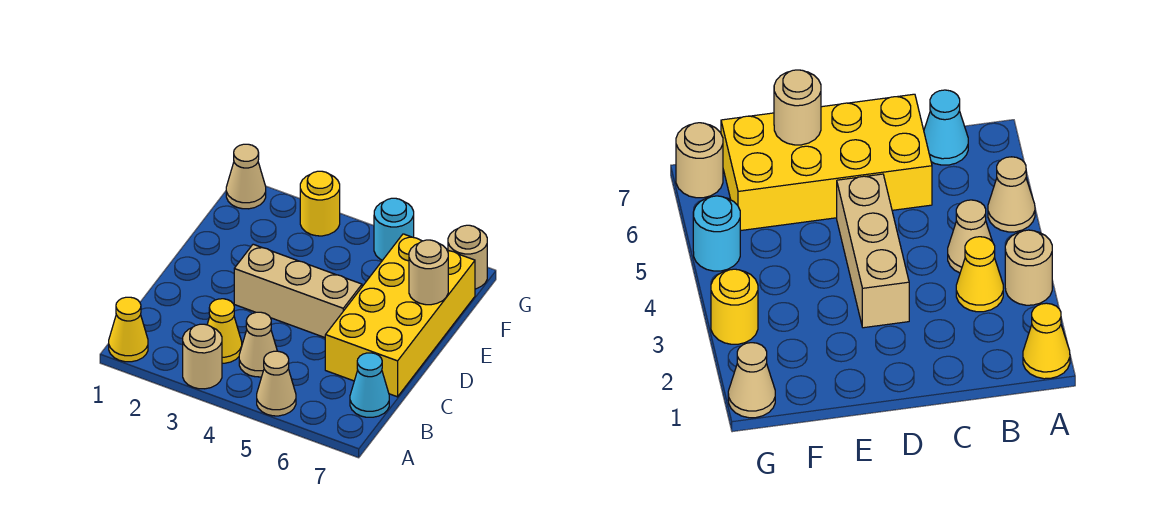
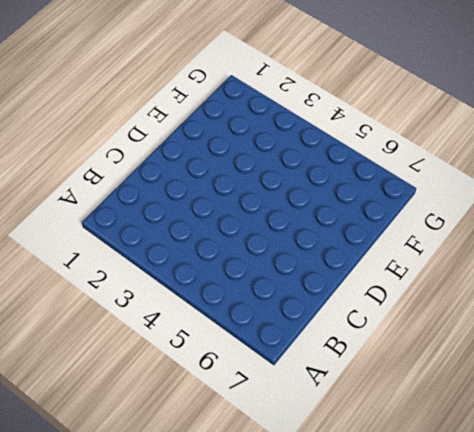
none -> yellow 1x1 cone [109,297,148,362]
none -> tan 1x1 round brick [183,324,222,389]
none -> tan 1x1 cone [257,351,296,416]

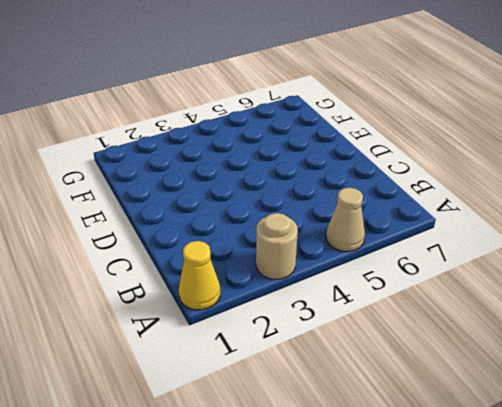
none -> yellow 1x1 cone [207,299,242,363]
none -> tan 1x1 cone [239,312,277,377]
none -> cyan 1x1 cone [350,353,389,417]

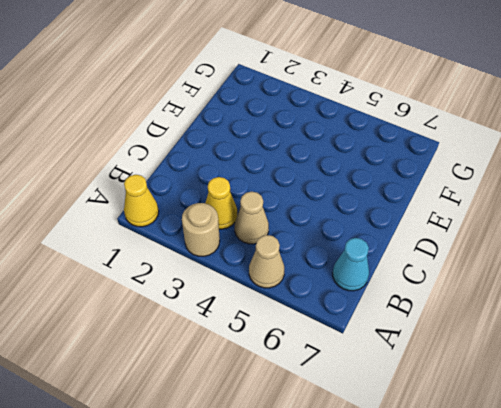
none -> yellow 2x4 brick [325,234,475,397]
none -> tan 1x3 brick [234,244,362,337]
none -> tan 1x1 cone [226,144,266,209]

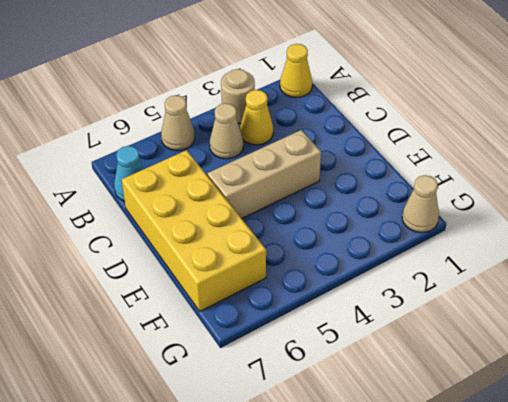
none -> yellow 1x1 round brick [300,171,340,236]
none -> cyan 1x1 round brick [374,198,414,260]
none -> tan 1x1 round brick [448,225,487,289]

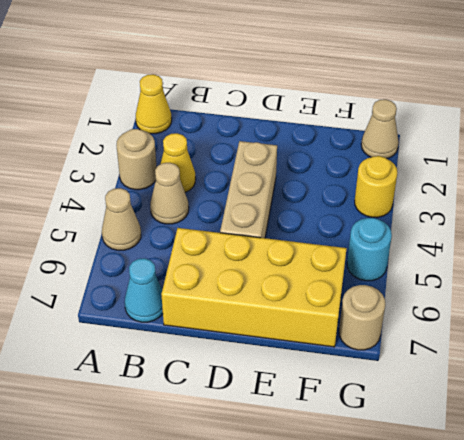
none -> tan 1x1 round brick [409,240,448,305]

